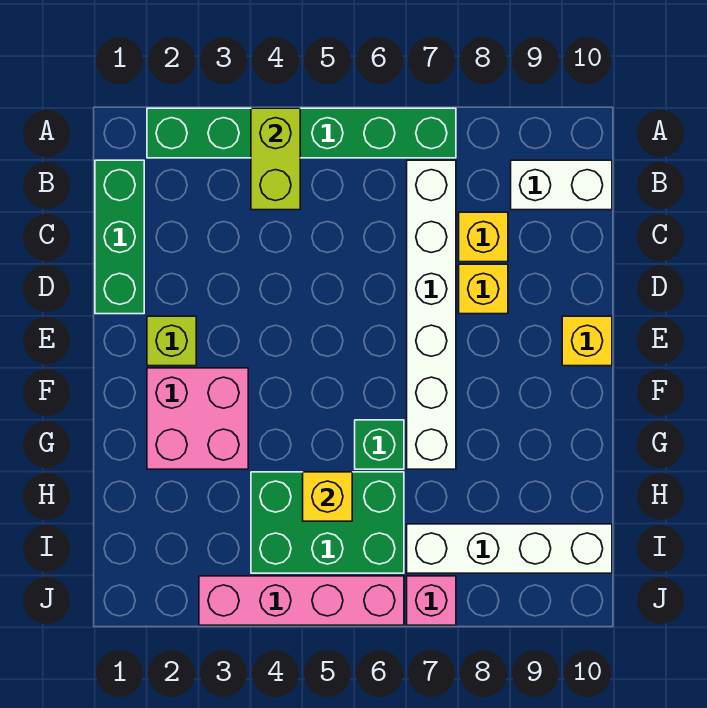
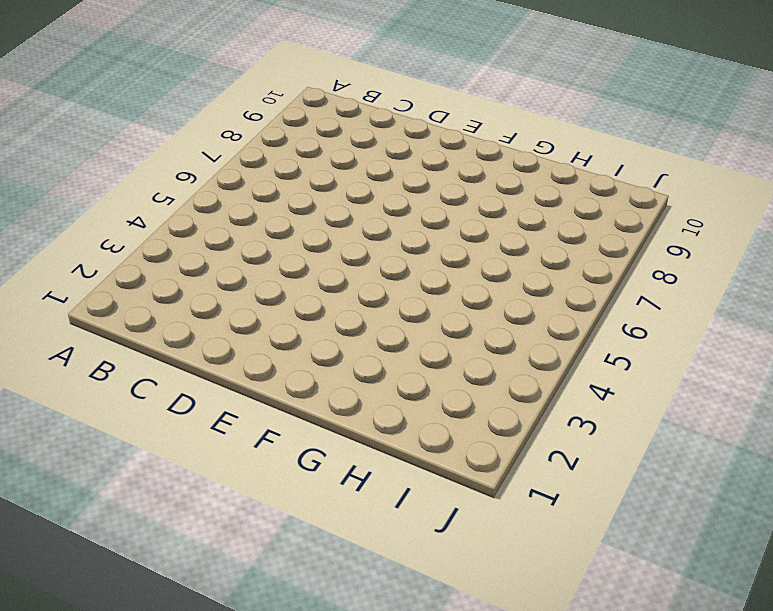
none -> green 1x6 brick [147,108,456,158]
none -> green 1x3 brick [95,160,144,314]
none -> white 1x6 brick [407,160,456,469]

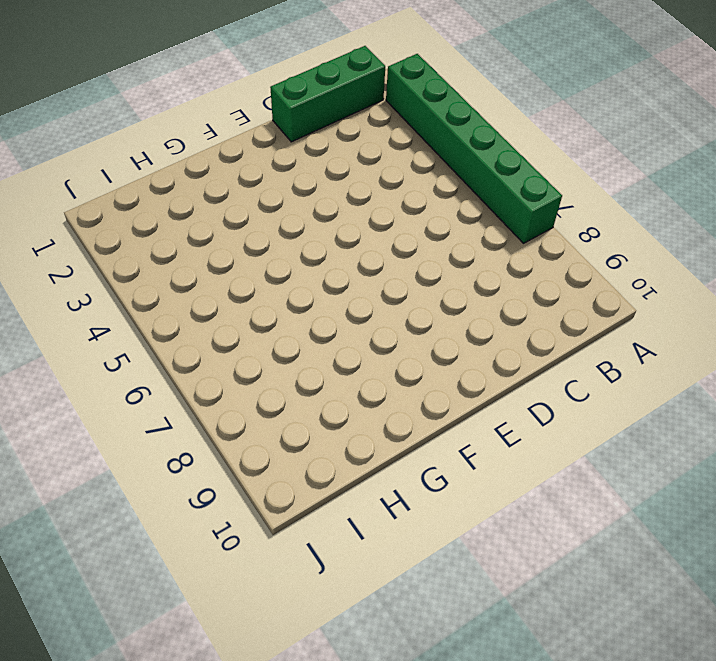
none -> white 1x6 brick [407,160,456,469]
none -> white 1x2 brick [511,160,612,210]
none -> yellow 1x1 brick [459,212,508,262]

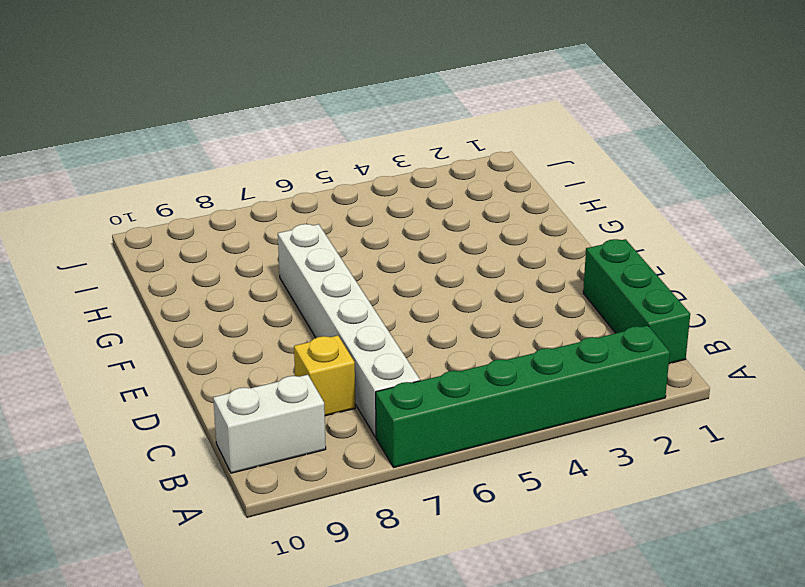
none -> yellow 1x1 brick [459,264,508,314]
none -> lime 1x1 brick [147,316,196,366]
none -> yellow 1x1 brick [562,316,612,366]

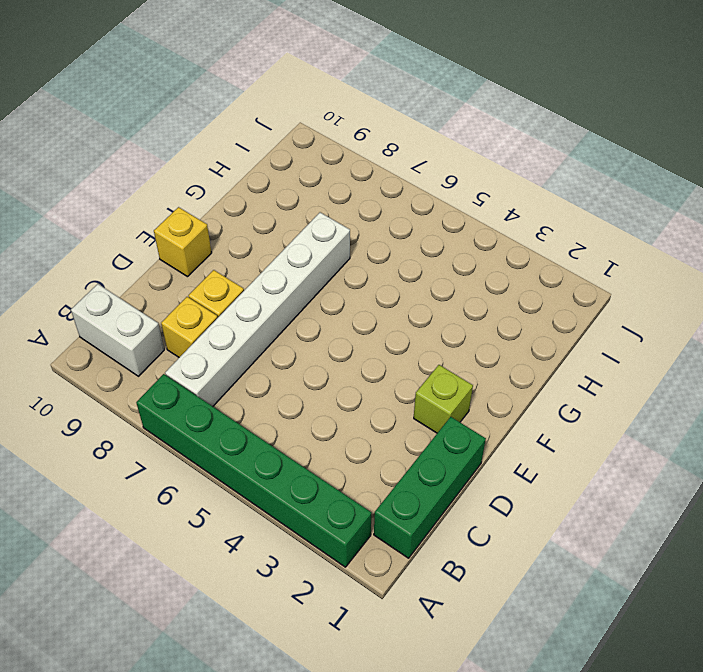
none -> pink 2x2 brick [147,368,248,469]
none -> green 1x1 brick [355,420,404,469]
none -> green 2x3 brick [251,472,404,573]

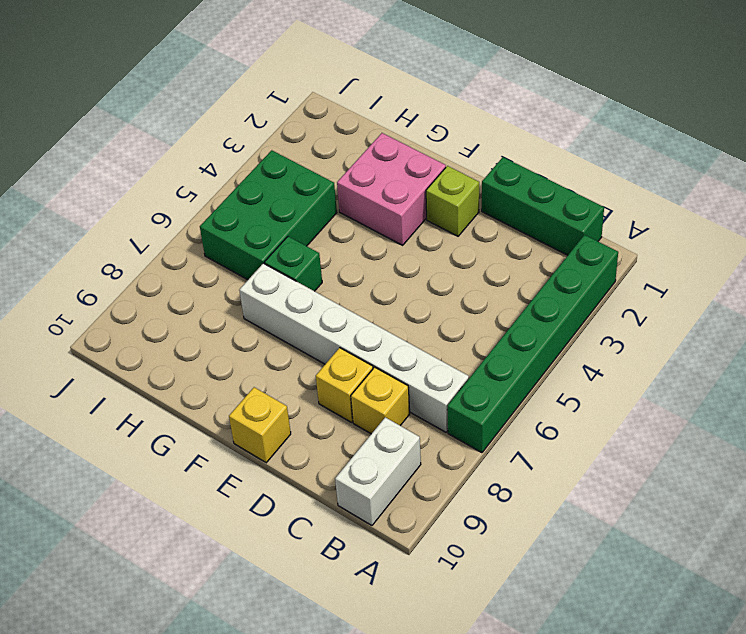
none -> white 1x4 brick [407,524,612,573]
none -> pink 1x4 brick [199,576,404,625]
none -> pink 1x1 brick [407,576,456,625]

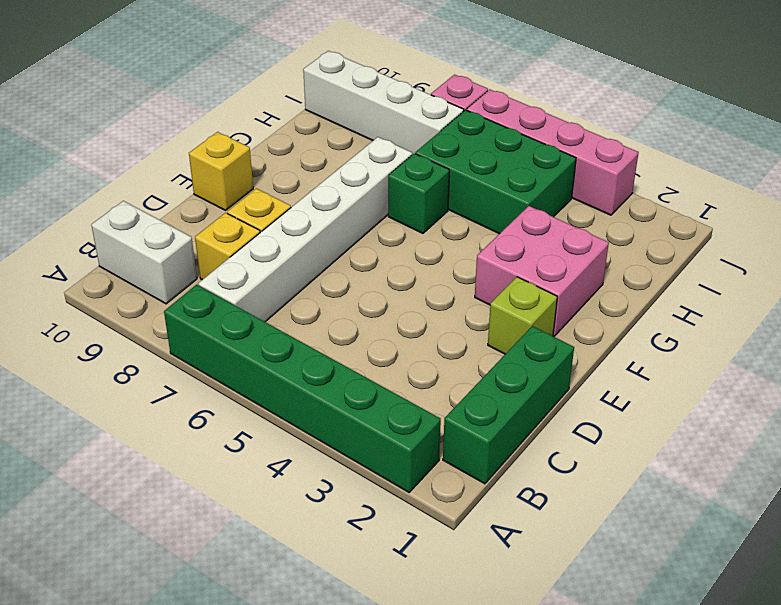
none -> lime 1x2 brick [251,108,300,210]
none -> yellow 1x1 brick [303,472,352,521]

